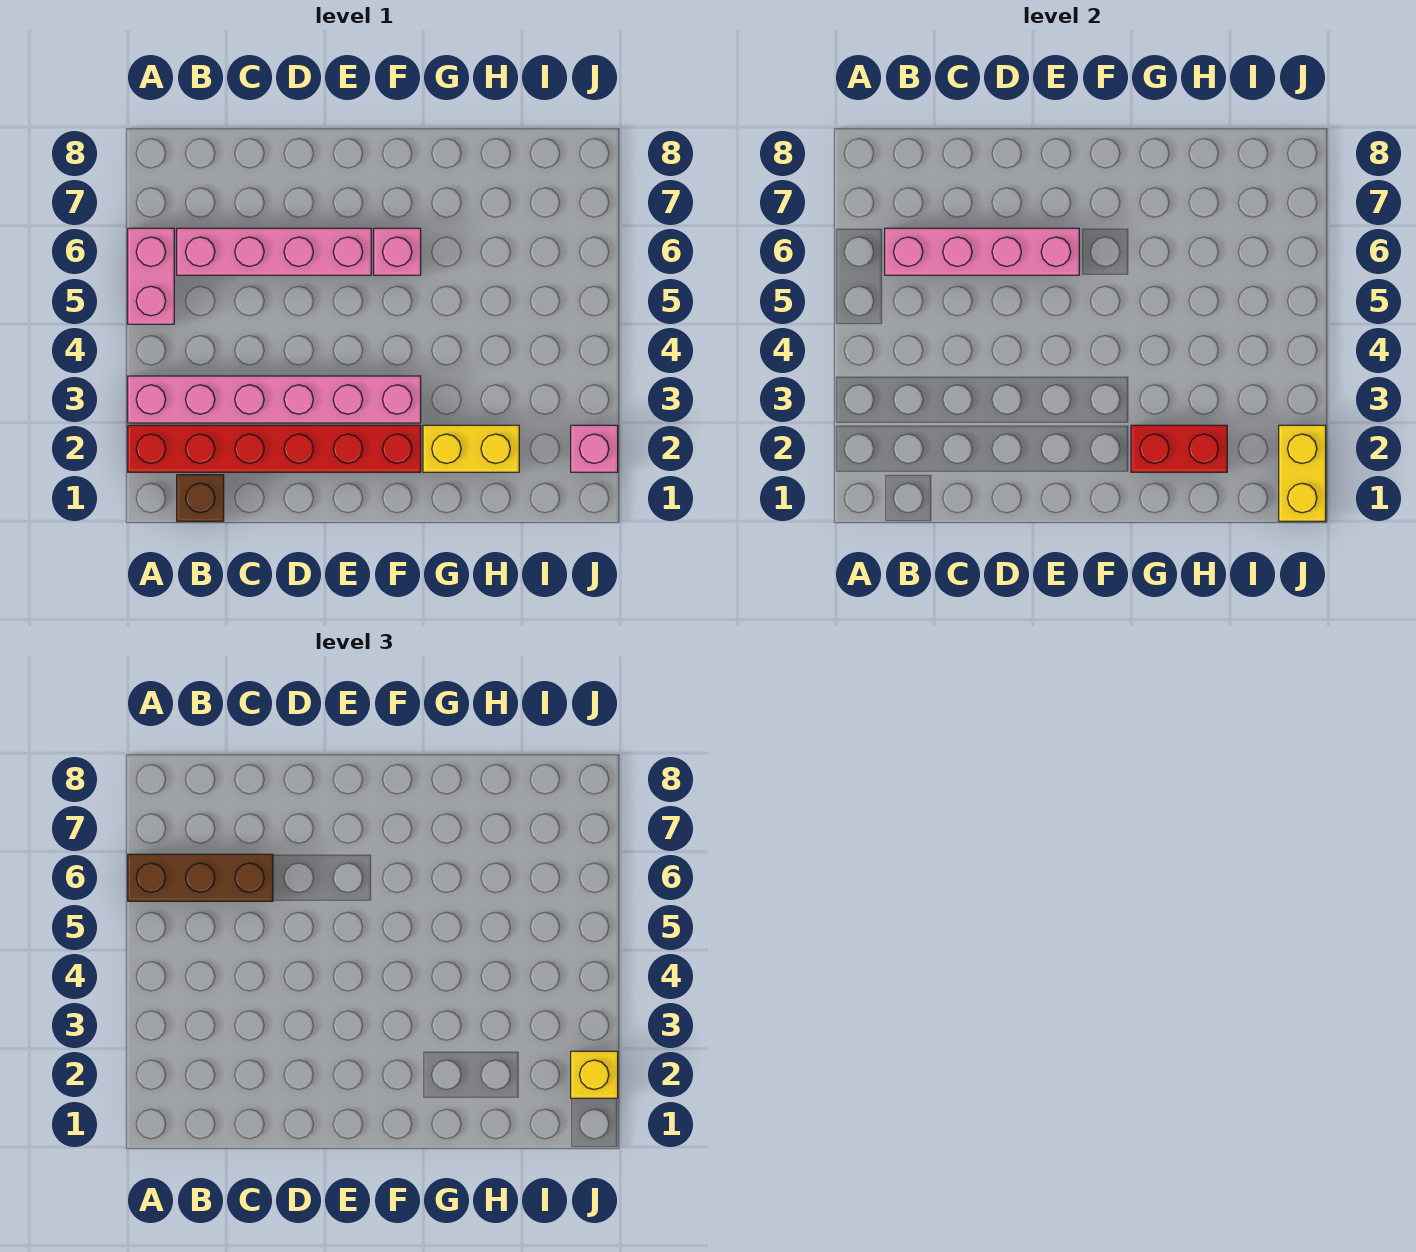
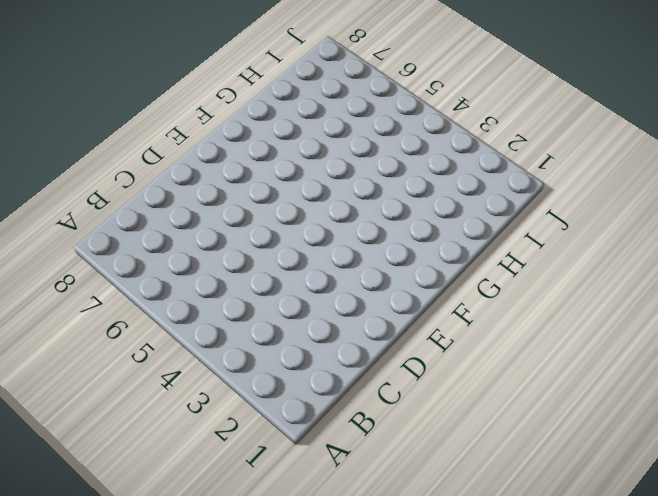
none -> red 1x6 brick [128,425,421,472]
none -> pink 1x6 brick [128,376,421,423]
none -> pink 1x2 brick [128,228,174,324]

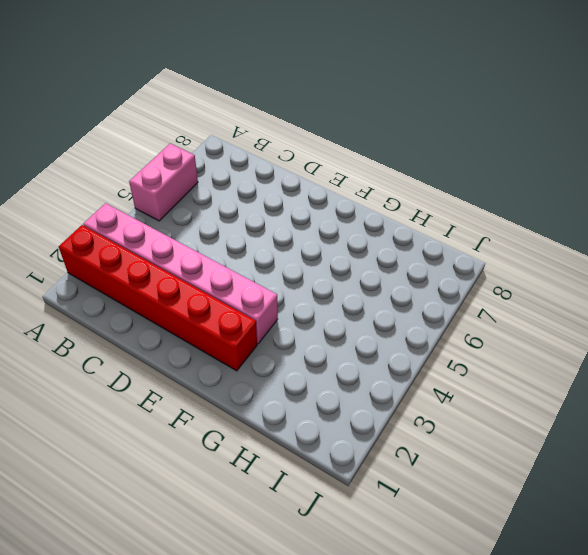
none -> brown 1x1 brick [177,475,224,521]
none -> pink 1x4 brick [177,228,371,275]
none -> pink 1x1 brick [374,228,421,275]

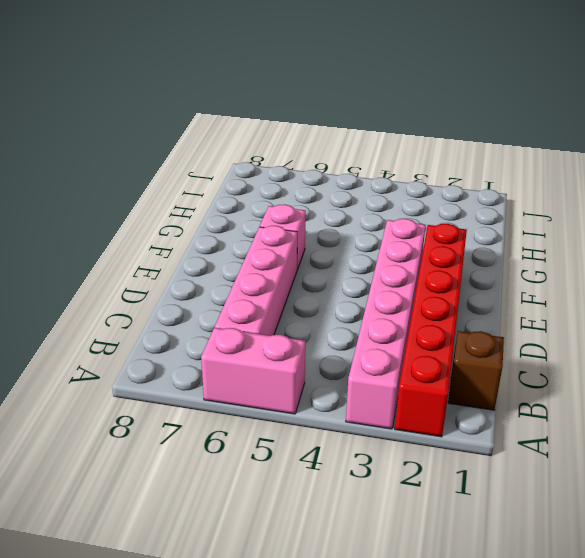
none -> yellow 1x2 brick [423,425,519,472]
none -> pink 1x1 brick [571,425,618,472]
none -> pink 1x4 brick [885,228,1079,275]

